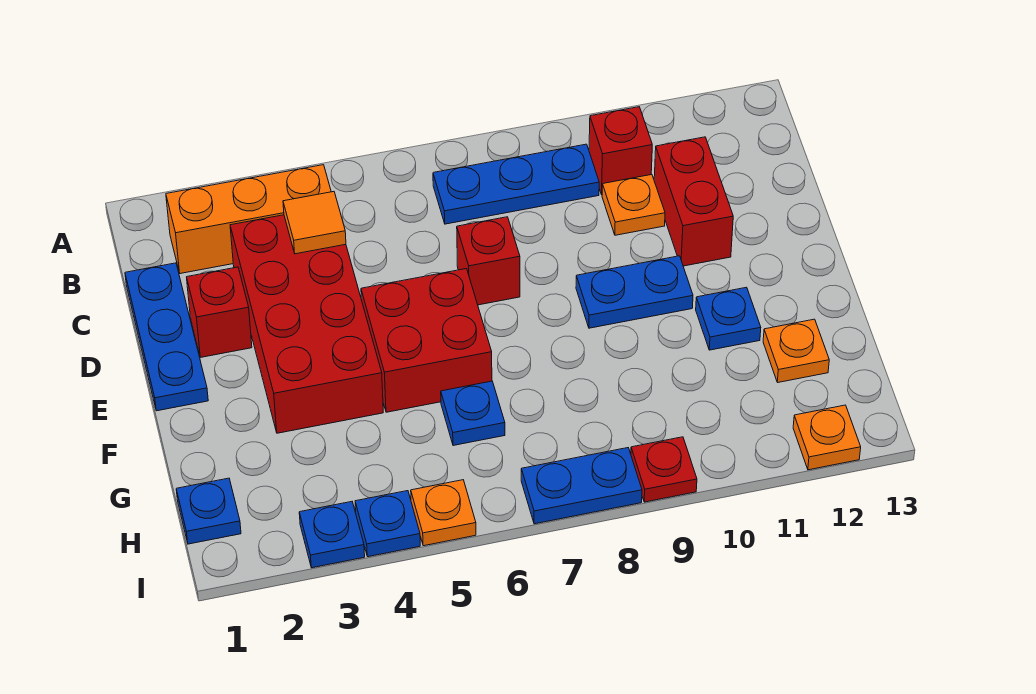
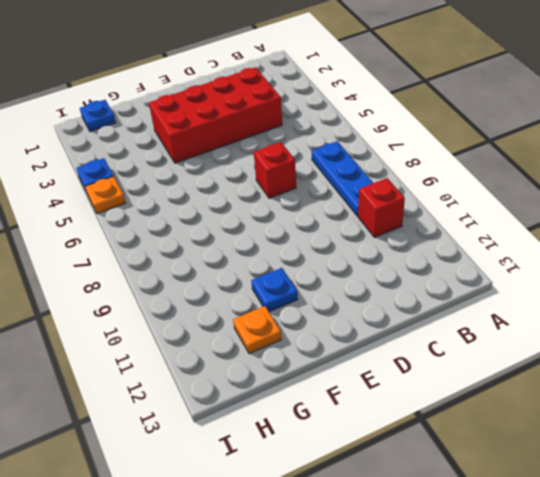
none -> orange 1x3 brick [166,165,331,274]
none -> blue 1x3 plate [125,263,208,411]
none -> orange 1x1 plate [602,174,665,235]

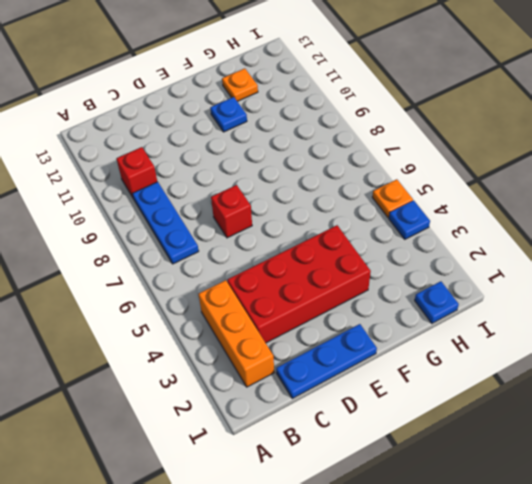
none -> orange 1x1 plate [602,174,665,235]
none -> red 1x2 brick [654,137,733,266]
none -> red 1x1 brick [187,267,252,357]

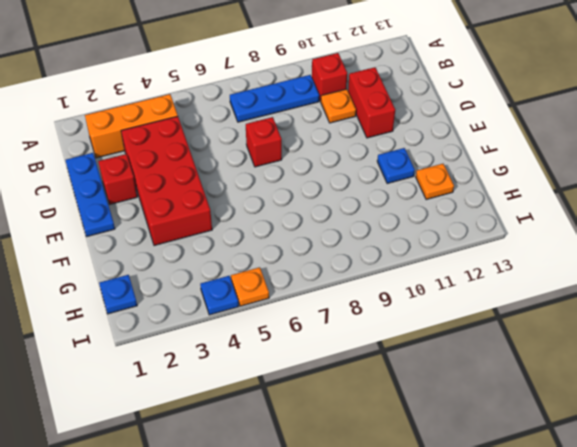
none -> red 2x2 brick [361,269,492,412]
none -> blue 1x2 plate [576,256,693,328]
none -> blue 1x1 plate [441,381,505,446]

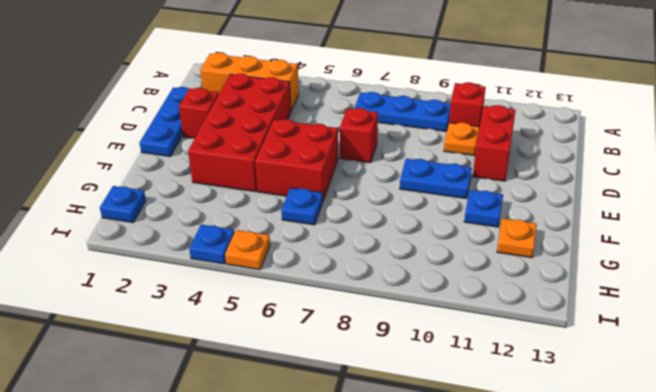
none -> blue 1x1 plate [299,502,365,568]
none -> blue 1x2 plate [521,448,642,524]
none -> red 1x1 plate [631,437,697,502]

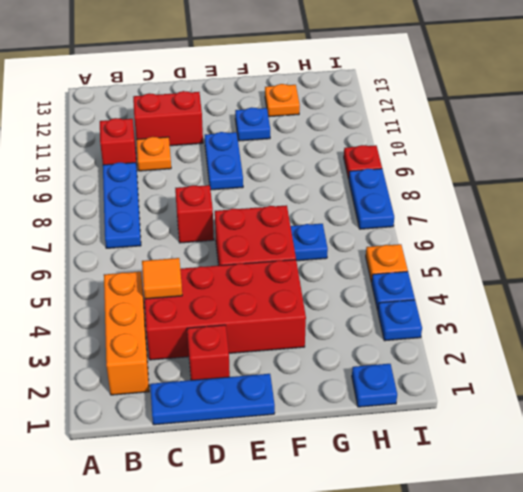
none -> orange 1x1 plate [793,405,861,470]

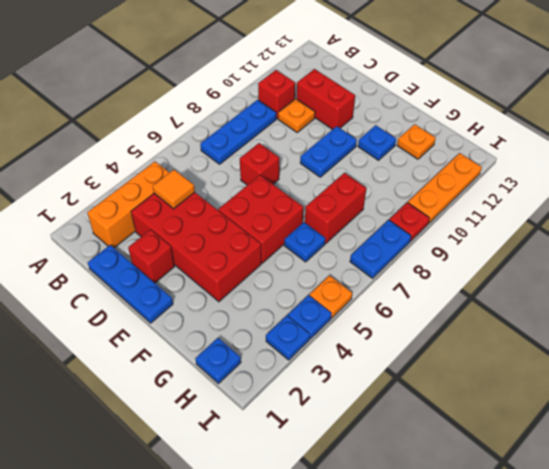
red 1x2 brick [305,173,366,244] -> none
orange 1x3 plate [408,153,482,223] -> orange 1x1 plate [793,405,861,470]

